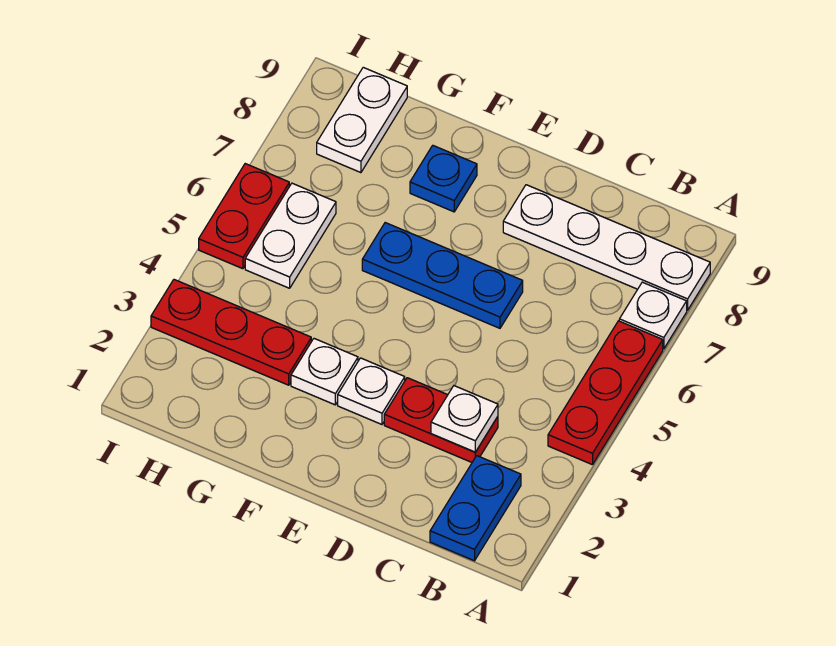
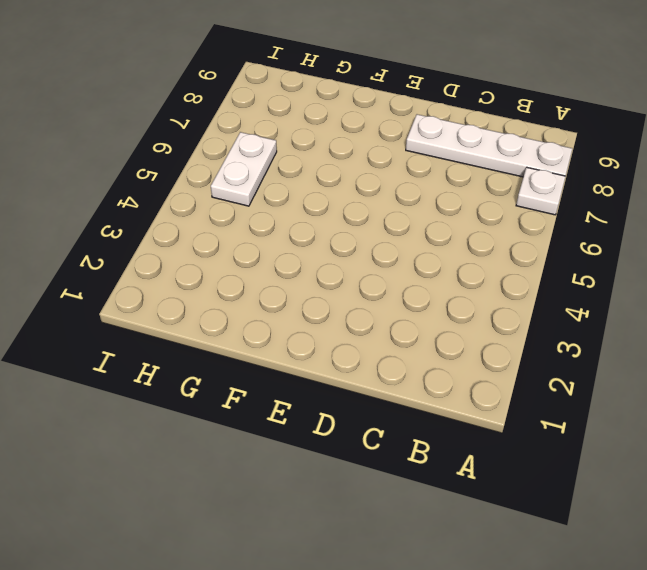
none -> red 1x3 plate [548,321,663,465]
none -> blue 1x2 plate [430,456,521,561]
none -> red 1x2 plate [384,378,498,462]

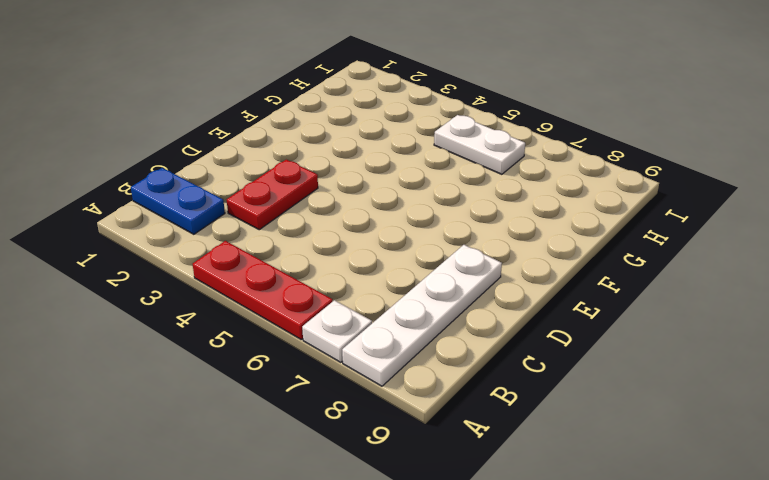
none -> blue 1x3 plate [362,223,523,328]
none -> white 1x1 plate [338,358,405,424]
none -> white 1x1 plate [291,339,358,405]

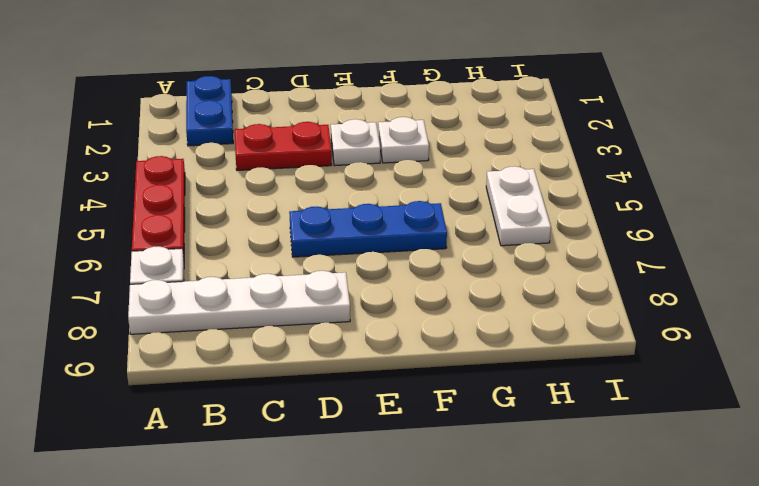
none -> blue 1x1 plate [410,146,477,212]
none -> red 1x3 plate [151,280,311,385]
none -> white 1x2 plate [317,67,407,173]

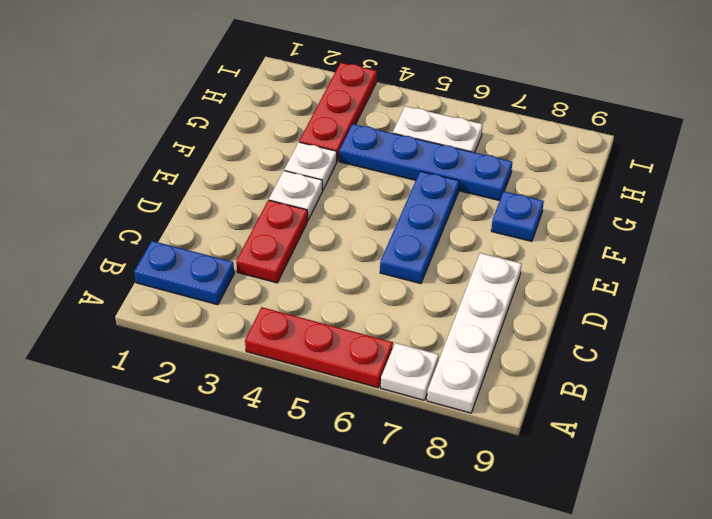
blue 1x4 plate [339,124,512,201] -> none
none -> white 1x2 plate [317,67,407,173]
none -> red 1x2 plate [199,164,289,269]
none -> white 1x1 plate [431,386,498,452]

